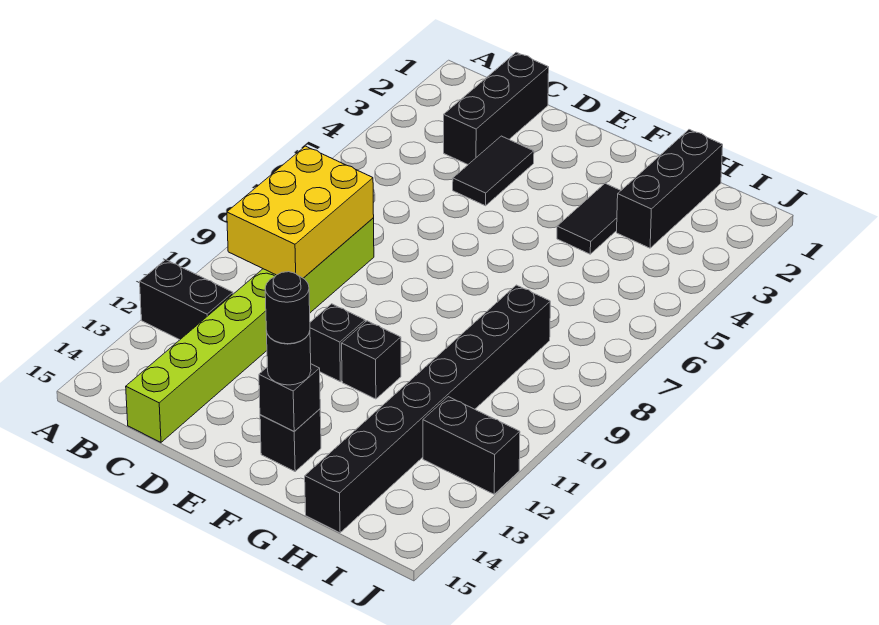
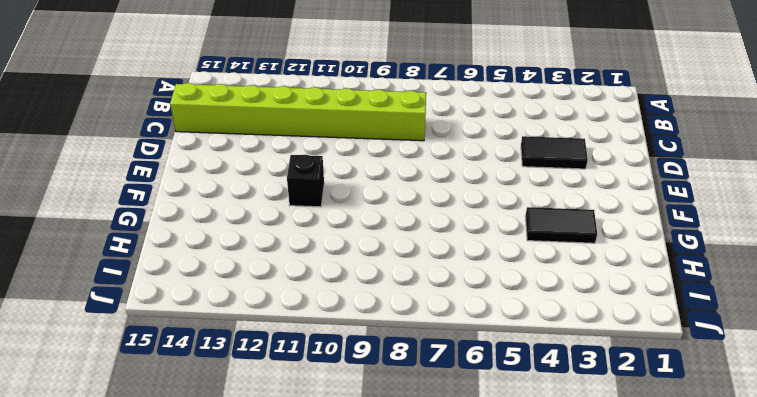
none -> black 1x2 brick [140,260,233,340]
none -> black 1x3 brick [444,52,549,164]
none -> black 1x1 brick [310,304,365,382]

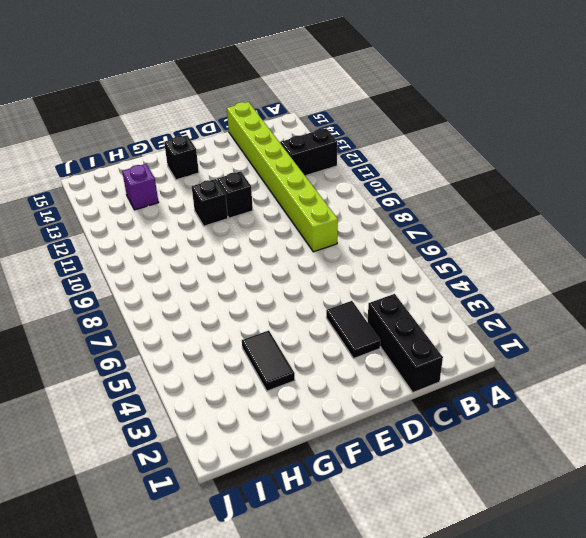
purple 1x1 brick [122,164,159,210] -> black 1x8 brick [305,285,550,533]
none -> black 1x3 brick [617,130,723,248]
none -> black 1x2 brick [423,397,520,494]
none -> yellow 2x3 brick [227,146,374,278]

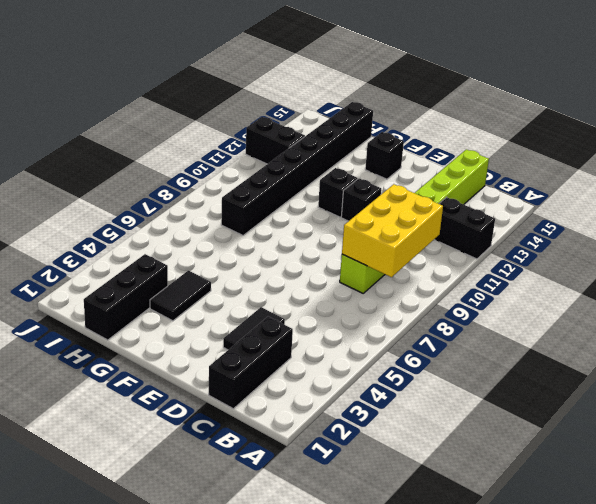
none -> black 1x1 brick [259,364,320,431]
none -> black 1x1 round brick [266,331,311,385]
none -> black 1x1 round brick [265,272,310,344]

